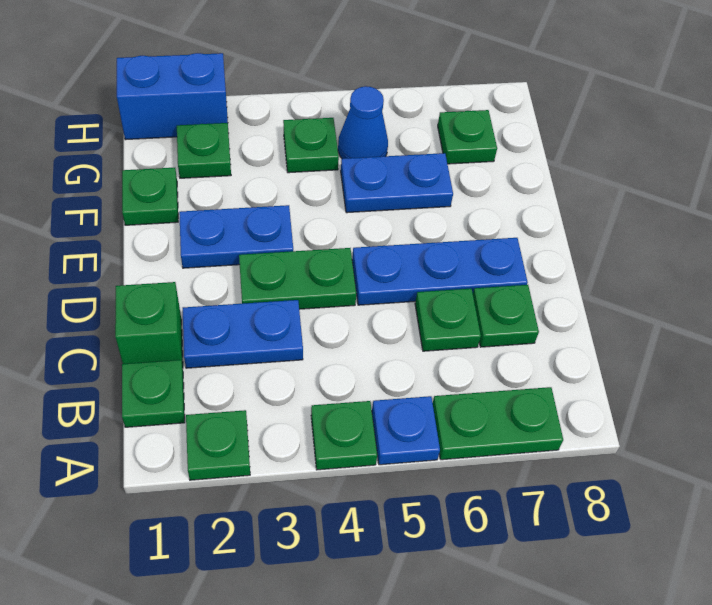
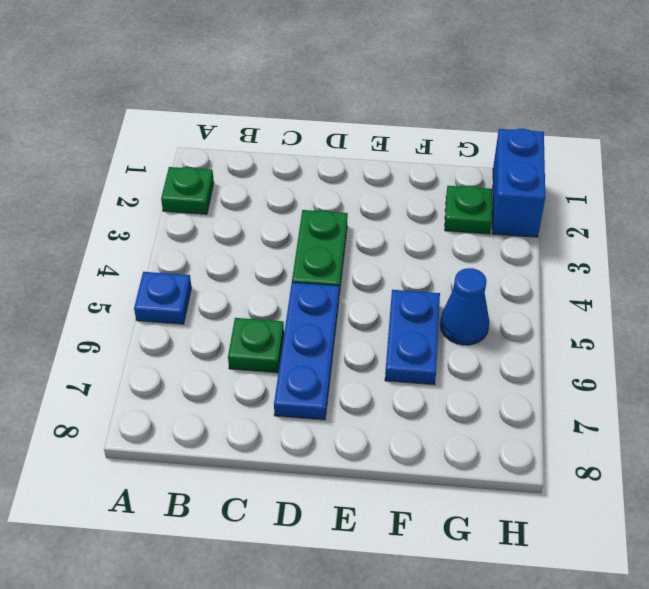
none -> green 1x1 plate [311,401,377,470]
none -> green 1x2 plate [433,387,563,460]
none -> green 1x1 plate [122,360,185,427]

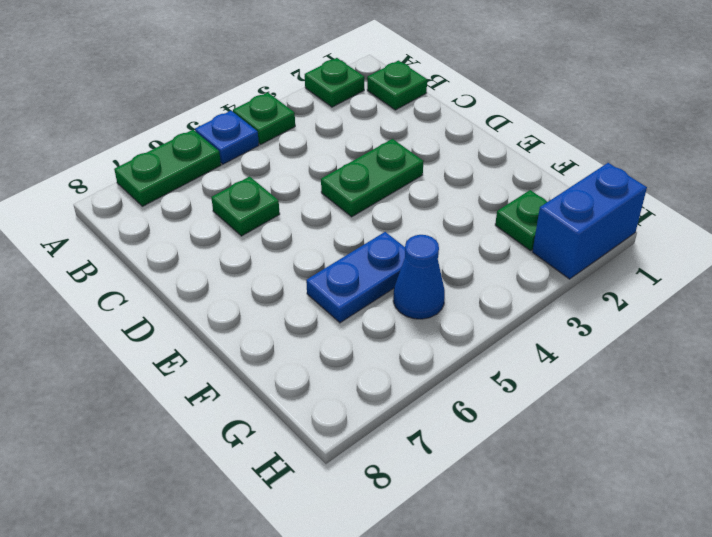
none -> green 1x1 brick [115,282,183,367]
none -> blue 1x2 plate [183,300,303,368]
none -> green 1x1 plate [473,285,539,347]

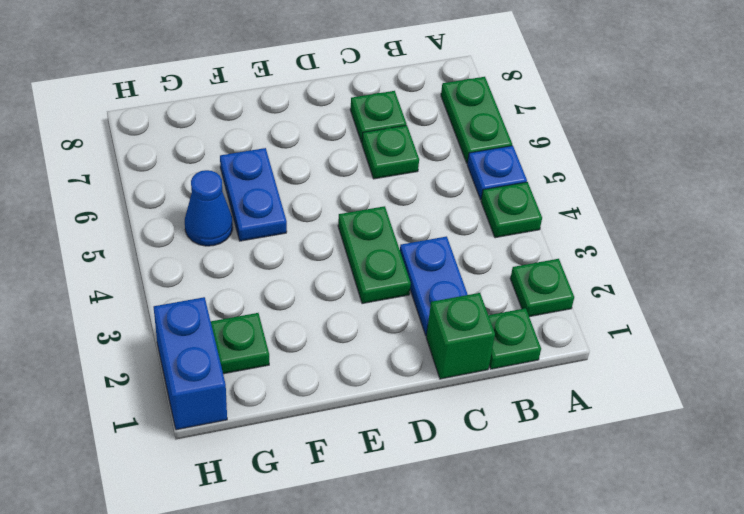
none -> blue 1x3 plate [352,238,528,305]
none -> blue 1x2 plate [179,205,293,268]
none -> green 1x1 plate [122,168,178,225]

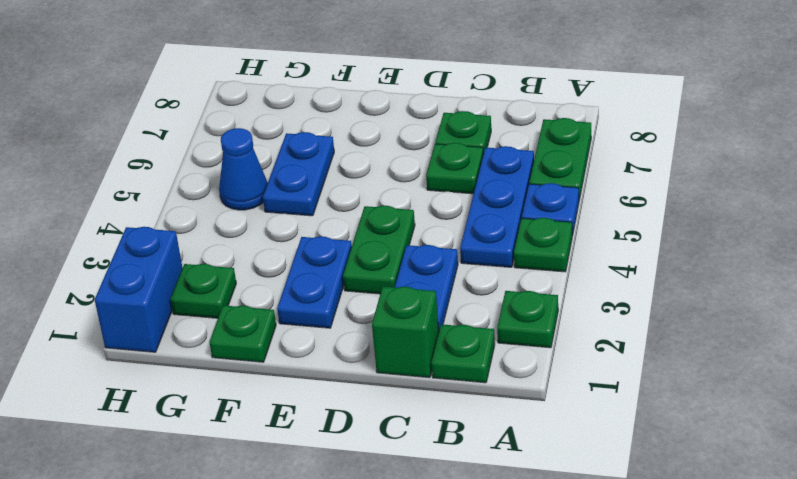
blue 1x3 plate [460,146,534,267] -> blue 1x3 plate moved to [352,238,528,305]
none -> green 1x1 plate [283,118,339,173]
none -> green 1x1 plate [438,110,497,164]

